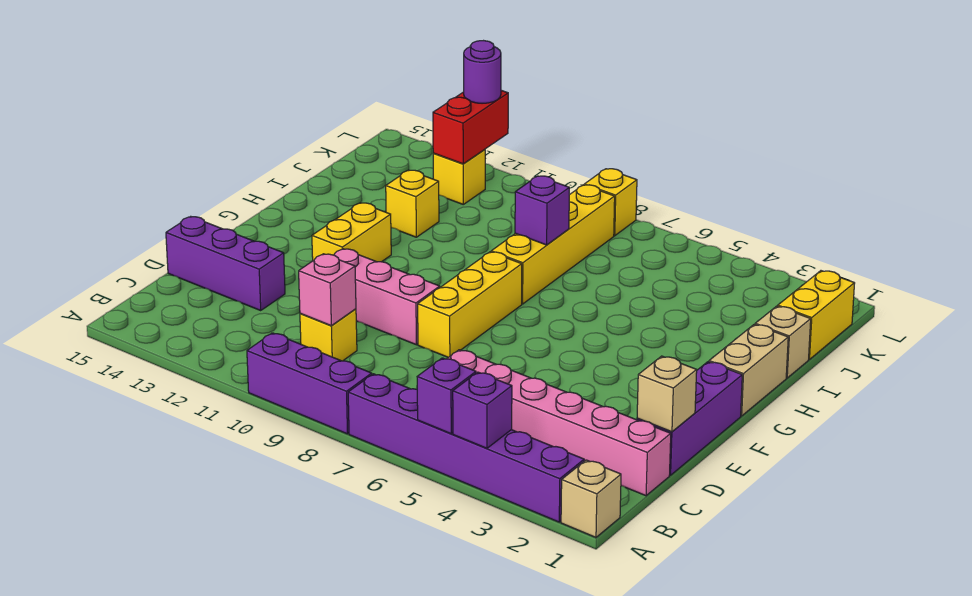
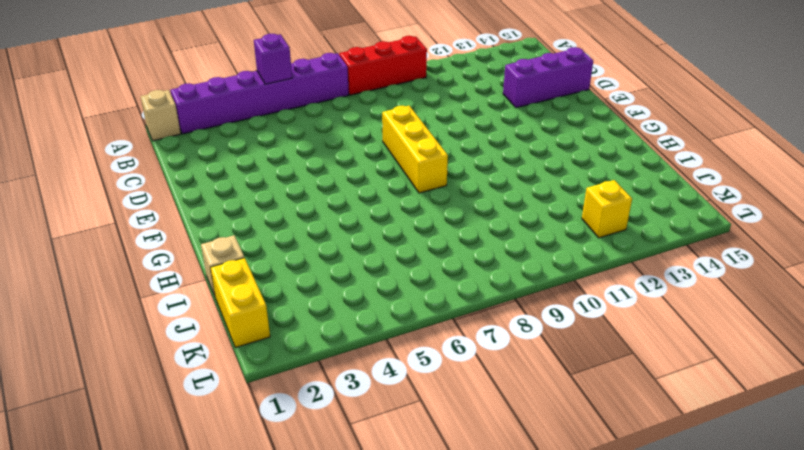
red 1x3 brick [339,36,427,95] -> purple 1x3 brick [247,333,372,434]
none -> pink 1x6 brick [447,350,671,496]
none -> yellow 1x1 brick [300,309,357,361]
none -> purple 1x3 brick [637,362,742,475]

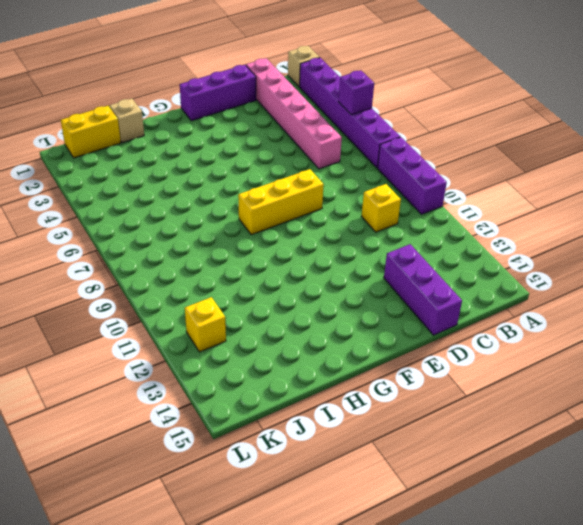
none -> pink 1x3 brick [334,249,440,345]
none -> yellow 1x2 brick [312,203,391,262]
none -> tan 1x2 brick [709,324,788,416]

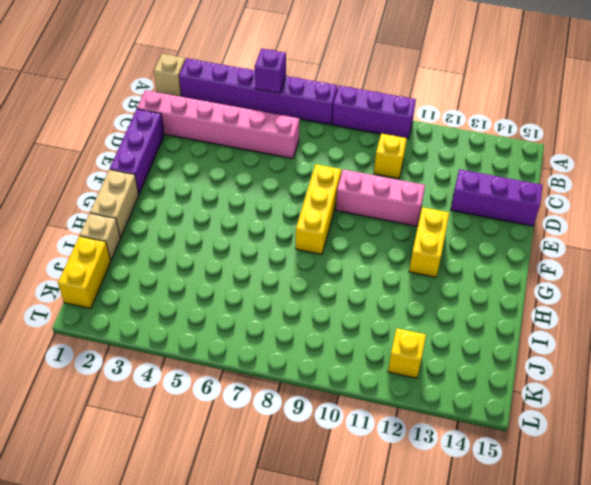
none -> yellow 1x4 brick [491,185,615,304]
none -> yellow 1x1 brick [386,170,439,237]
none -> yellow 1x1 brick [584,169,637,236]

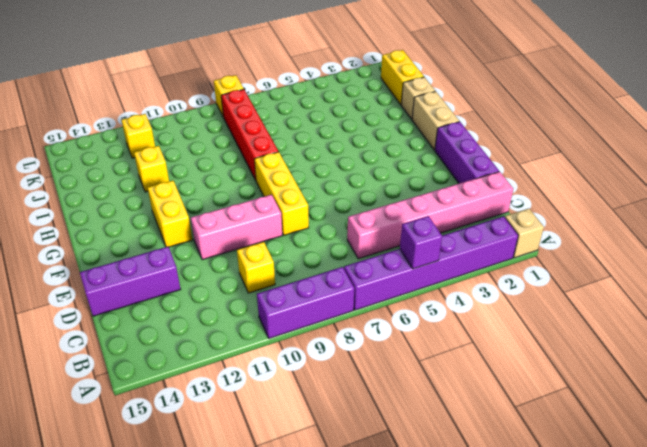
red 1x4 brick [221,89,278,180] -> yellow 1x4 brick [491,185,615,304]
none -> purple 1x1 brick [453,372,512,448]
none -> pink 1x1 brick [299,254,356,326]
none -> tan 1x1 brick [637,356,697,432]

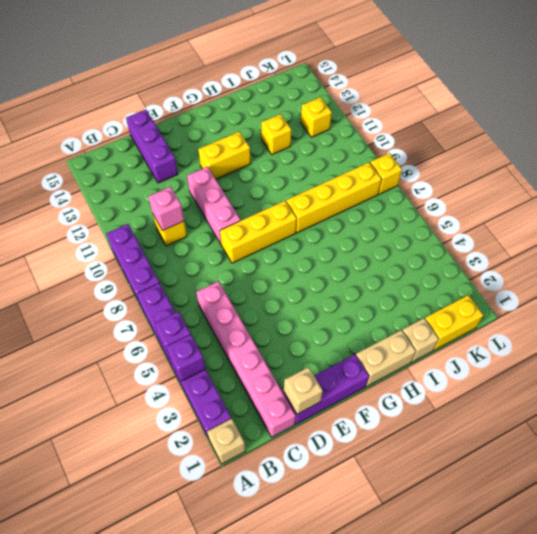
none -> purple 1x1 brick [515,176,569,245]
none -> red 1x2 brick [433,90,508,164]
none -> purple 1x1 round brick [464,41,501,103]

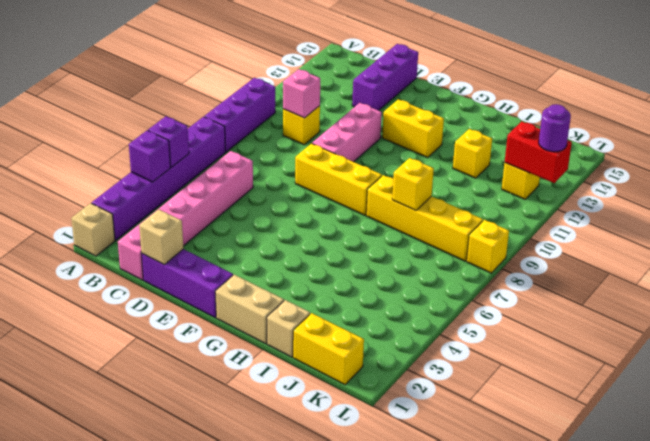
yellow 1x1 brick [392,158,434,210] -> purple 1x1 brick [515,176,569,245]

